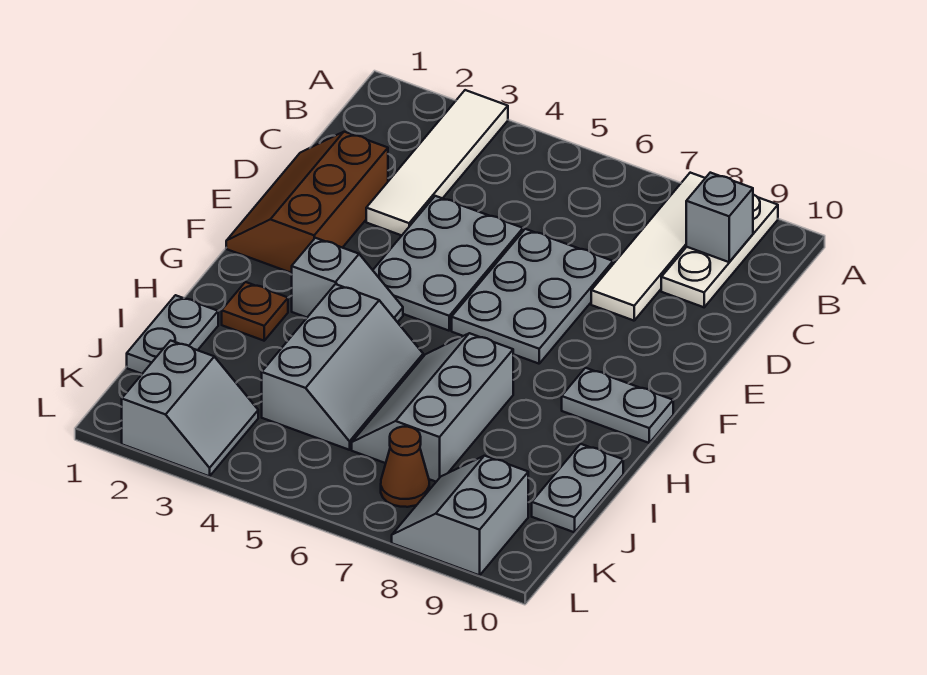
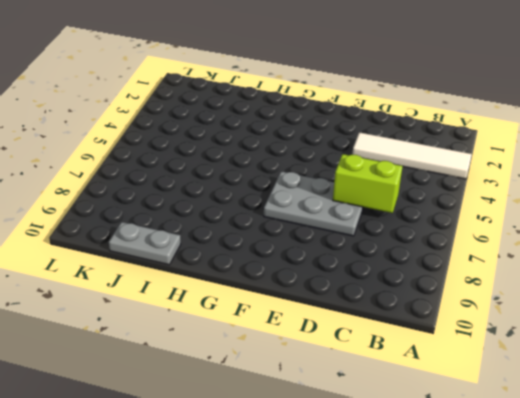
lime 1x2 brick [333,154,403,213] -> none
none -> white 1x4 tile [591,173,705,321]
none -> white 1x3 plate [661,195,778,307]
none -> brown 2x3 slope [226,132,388,273]

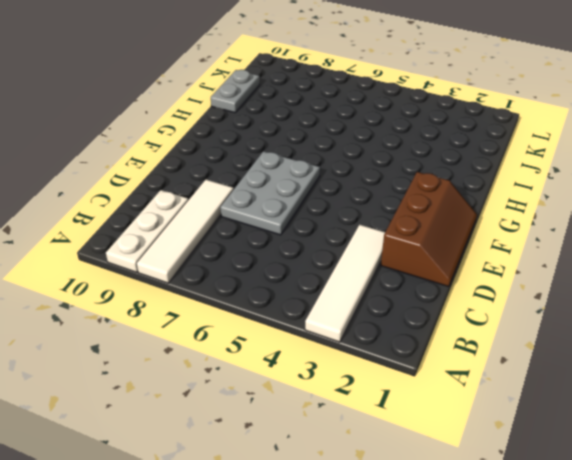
none -> grey 2x3 plate [373,196,523,331]
none -> grey 1x2 slope [292,238,403,322]
none -> grey 1x2 plate [562,368,673,443]

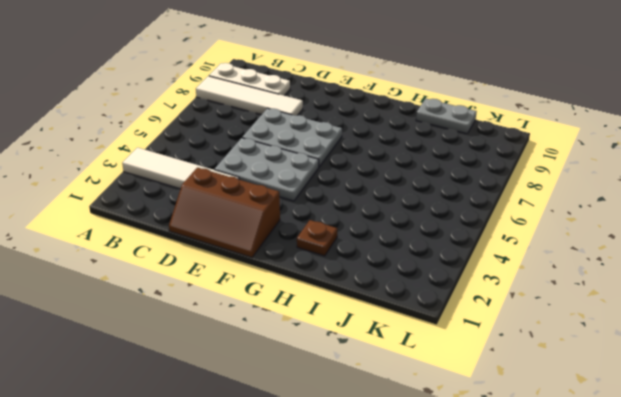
none -> grey 1x2 slope [292,238,403,322]
none -> grey 1x2 plate [562,368,673,443]
none -> grey 2x3 slope [262,284,423,450]

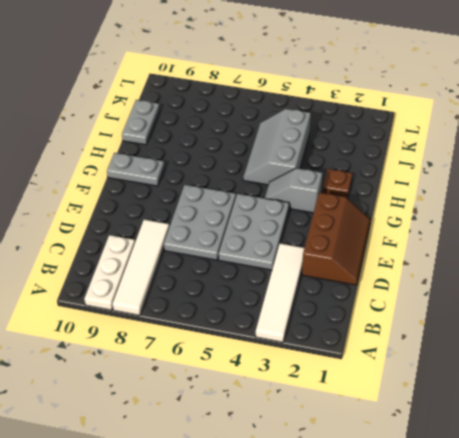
none -> grey 2x3 slope [352,333,513,482]
none -> grey 1x2 plate [127,295,218,374]
none -> grey 2x2 slope [122,341,258,476]

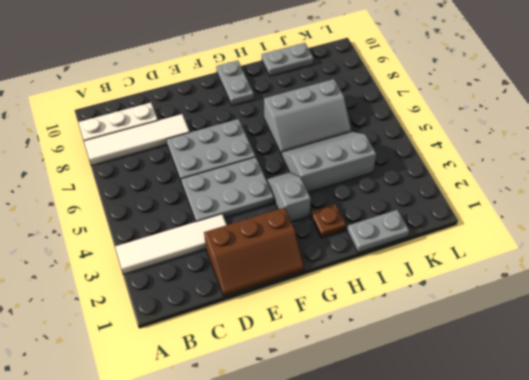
none -> grey 2x2 slope [122,341,258,476]
none -> brown 1x1 cone [381,427,429,507]
none -> grey 2x2 slope [392,456,528,575]

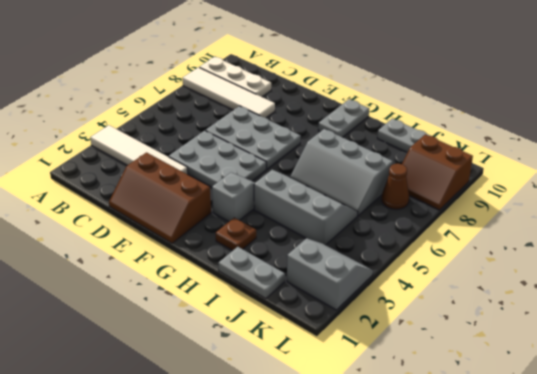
brown 2x2 slope [402,134,473,210] -> grey 2x2 slope [392,456,528,575]
none -> grey 1x1 brick [686,173,753,262]

